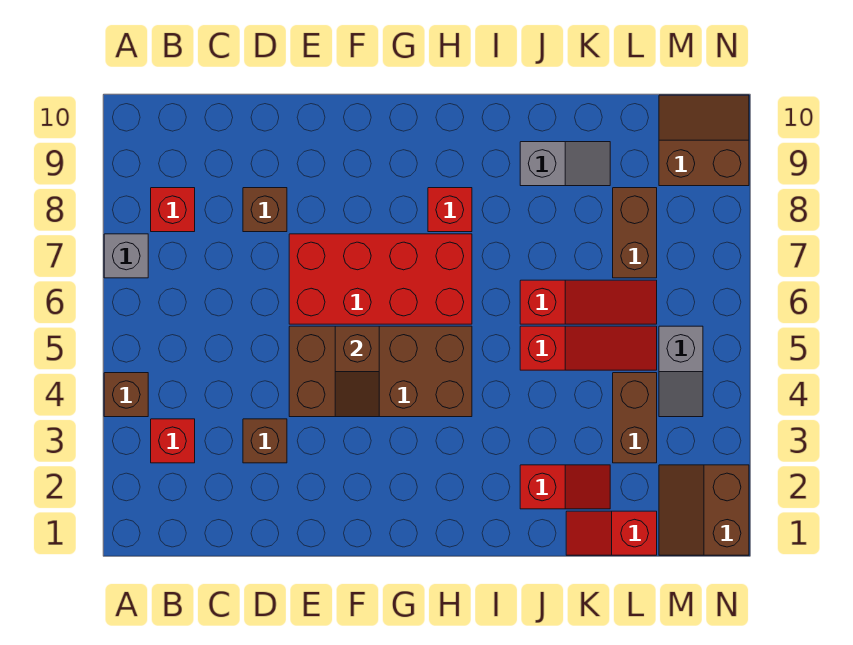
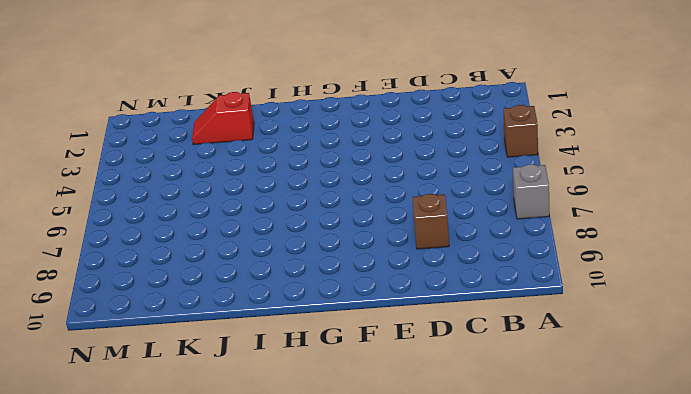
none -> red 1x1 brick [151,419,195,463]
none -> red 1x1 brick [151,188,195,232]
none -> brown 1x1 brick [243,419,287,463]

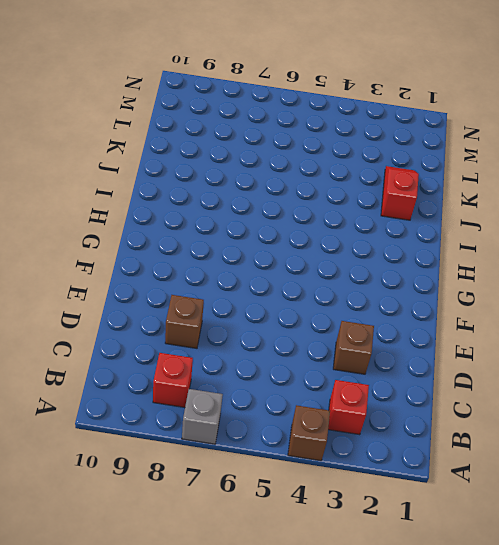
none -> brown 2x4 brick [289,326,472,417]
none -> red 2x4 brick [289,234,472,324]
none -> red 1x1 brick [428,188,472,232]

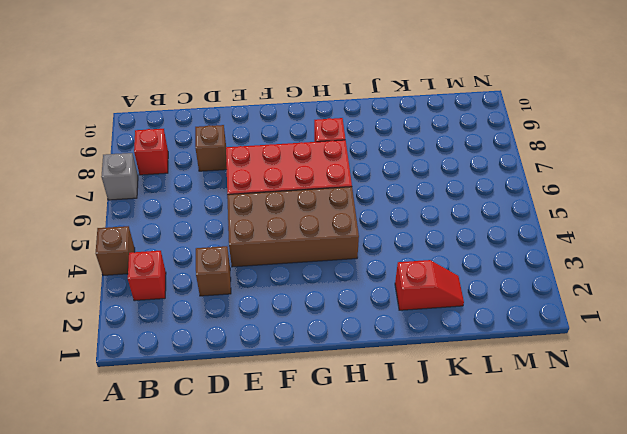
none -> red 1x3 slope [520,326,657,370]
none -> red 1x3 slope [520,280,657,324]
none -> grey 1x2 slope [520,142,610,186]

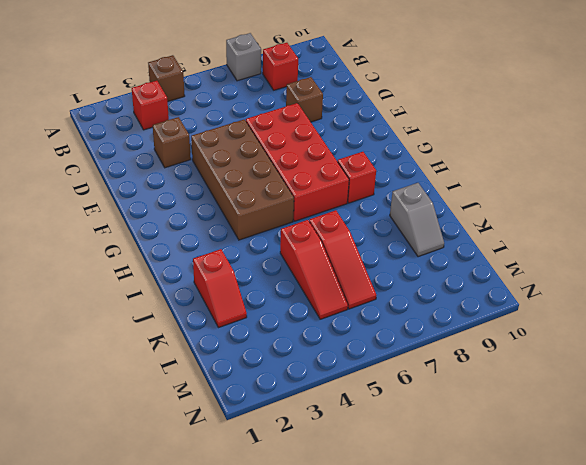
none -> red 1x2 slope [566,511,657,555]
none -> brown 1x2 brick [613,373,657,463]
none -> brown 1x2 brick [613,188,657,278]

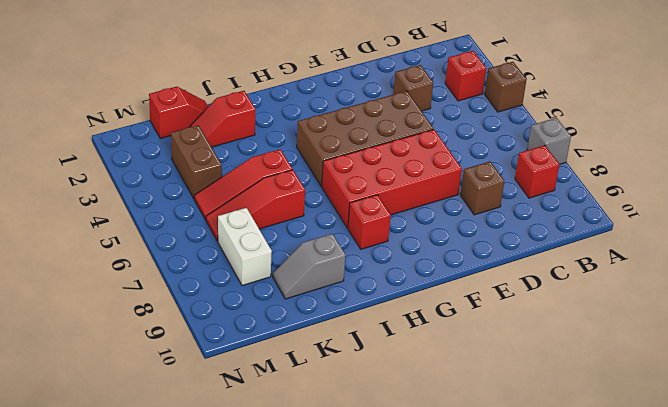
white 1x2 brick [218,208,272,286] -> brown 1x2 brick [613,188,657,278]
none -> brown 2x2 slope [659,465,749,555]
none -> grey 1x2 slope [659,326,703,417]
none -> brown 2x2 slope [659,95,749,186]

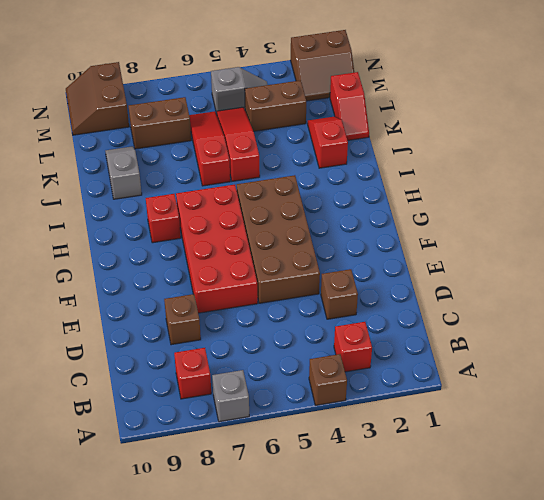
none -> brown 1x2 slope [335,326,379,417]

